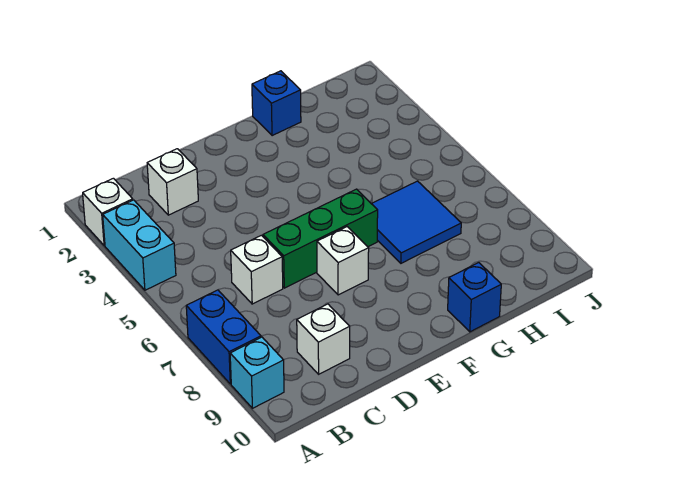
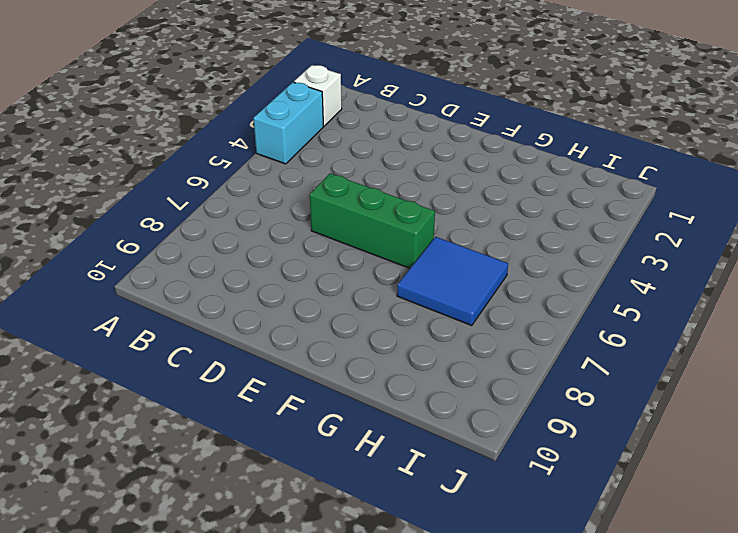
none -> blue 1x2 brick [186,290,261,384]
none -> cyan 1x1 brick [230,337,284,408]
none -> white 1x1 brick [147,149,198,215]

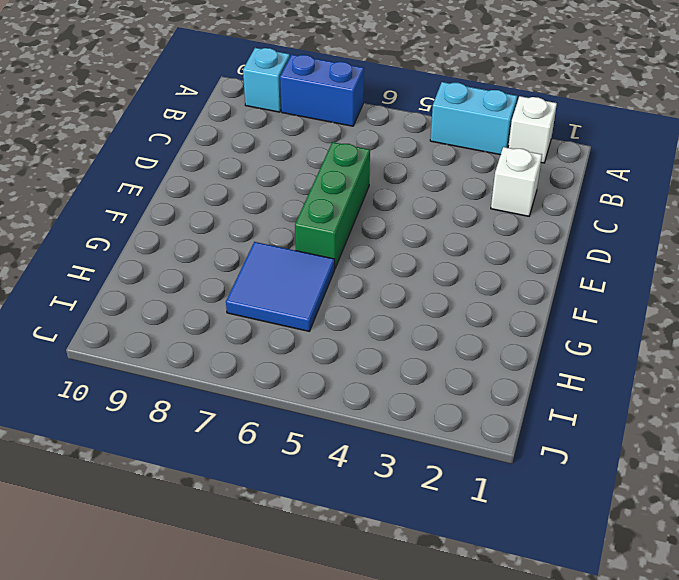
none -> white 1x1 brick [231,235,283,304]
none -> white 1x1 brick [297,304,350,374]
none -> white 1x1 brick [317,227,369,295]

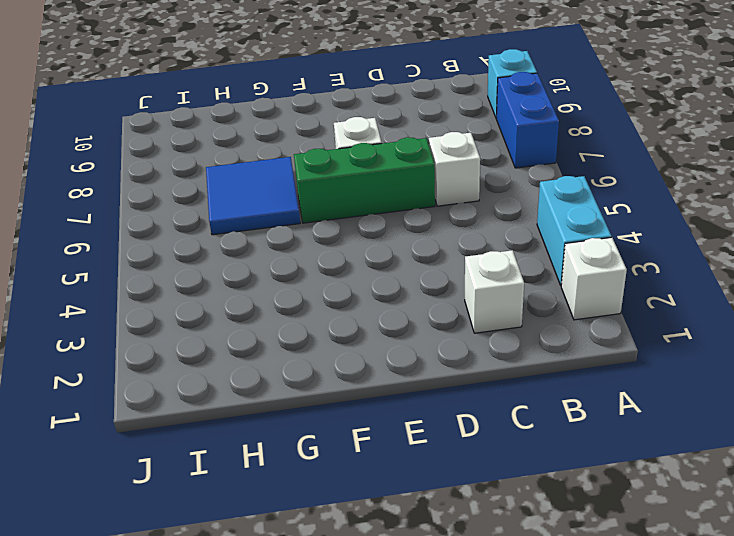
none -> white 1x1 brick [297,304,350,374]
none -> blue 1x1 brick [252,71,301,136]
none -> blue 1x1 brick [448,263,501,332]

